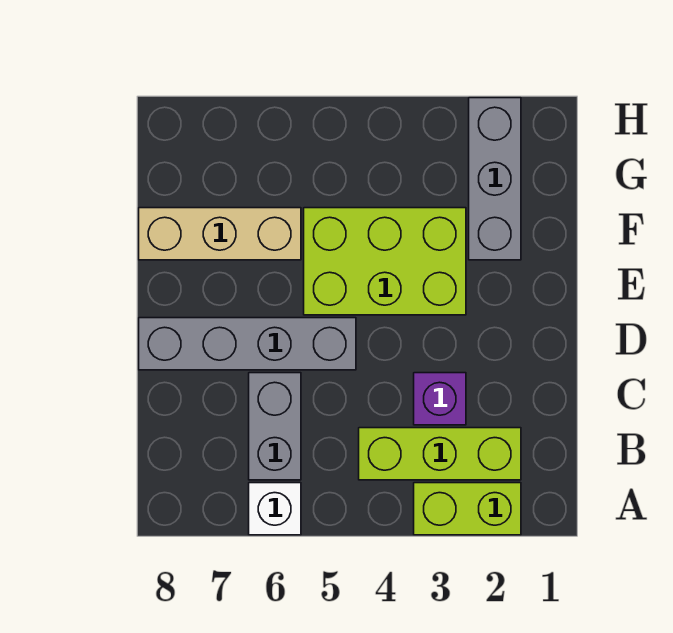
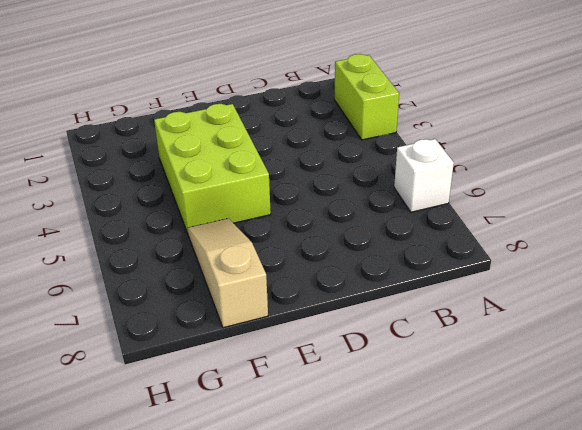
tan 1x3 slope [187,218,268,328] -> tan 1x3 brick [139,208,301,260]
none -> lime 1x3 brick [359,428,521,480]
none -> grey 1x2 brick [249,373,301,480]

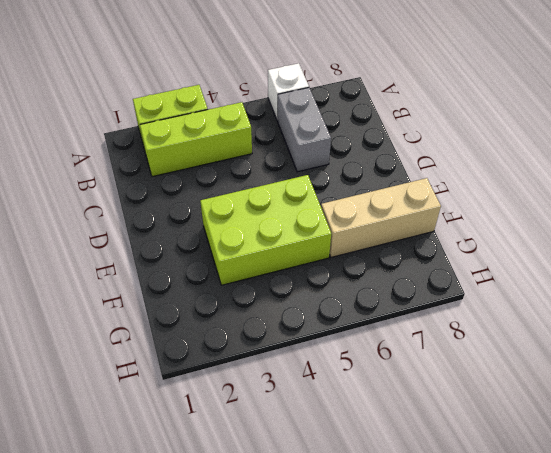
none -> purple 1x1 brick [414,373,466,425]
none -> grey 1x4 brick [139,318,356,370]

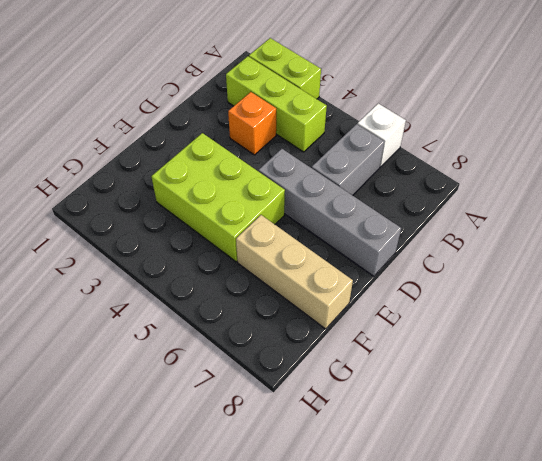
orange 1x1 brick [228,92,276,155] -> purple 1x1 brick [414,373,466,425]
none -> grey 1x3 brick [469,98,521,260]

